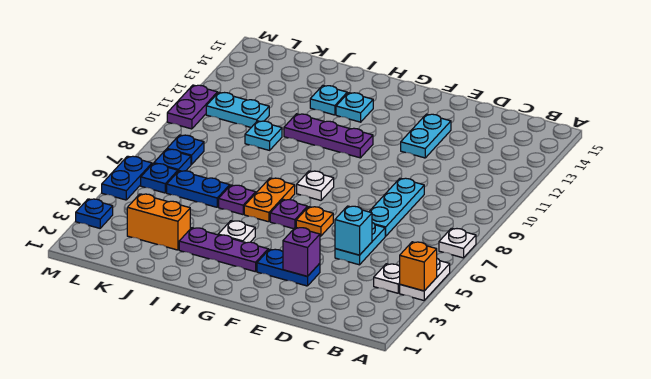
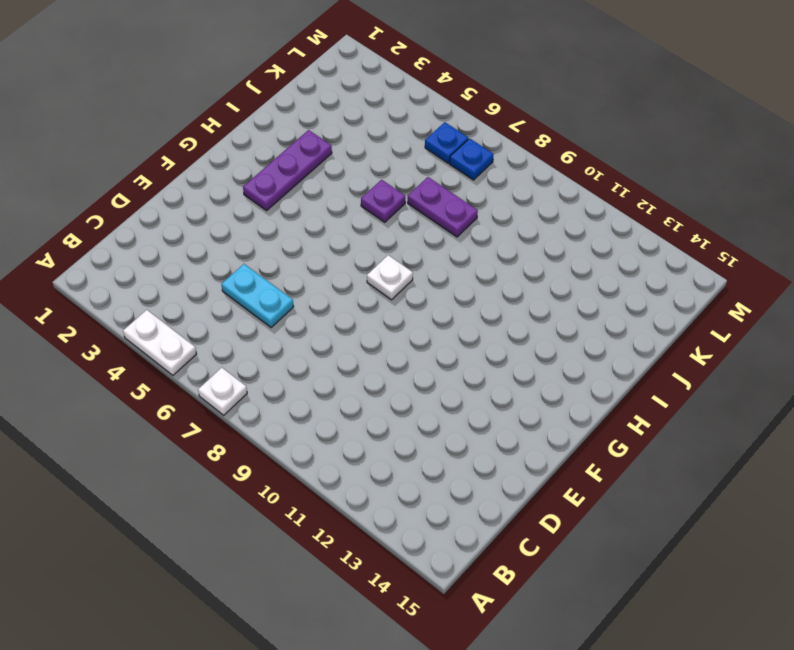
purple 1x2 plate [408,177,478,237] -> purple 1x2 plate moved to [167,85,217,129]
none -> white 1x1 plate [374,264,400,293]
none -> cyan 1x3 plate [369,178,424,236]
none -> blue 1x2 plate [257,249,320,286]
none -> cyan 1x2 plate [401,114,451,158]

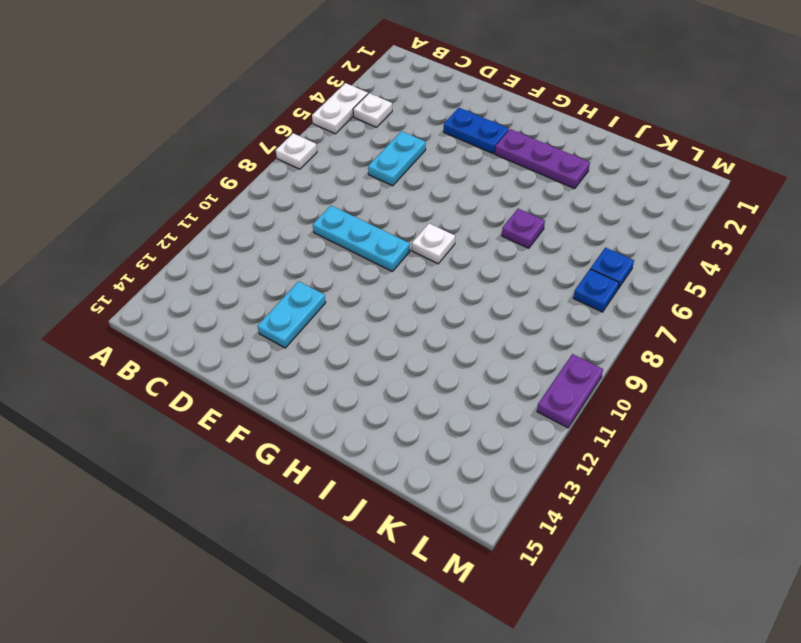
cyan 1x3 plate [313,206,410,272] -> cyan 1x3 plate turned to [369,178,424,236]
none -> orange 1x1 plate [296,207,333,236]
none -> purple 1x1 plate [270,199,307,229]
none -> purple 1x3 plate [284,114,373,158]
none -> white 1x1 plate [218,221,255,243]

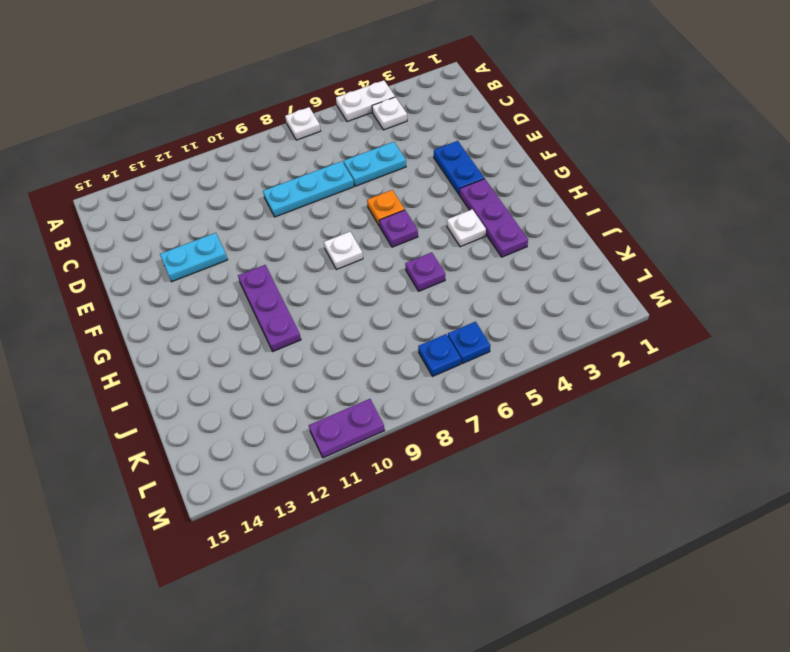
none -> orange 1x2 plate [244,178,295,222]
none -> cyan 1x1 plate [336,93,373,122]
none -> cyan 1x1 plate [310,85,347,115]
none -> orange 1x2 brick [127,194,190,250]

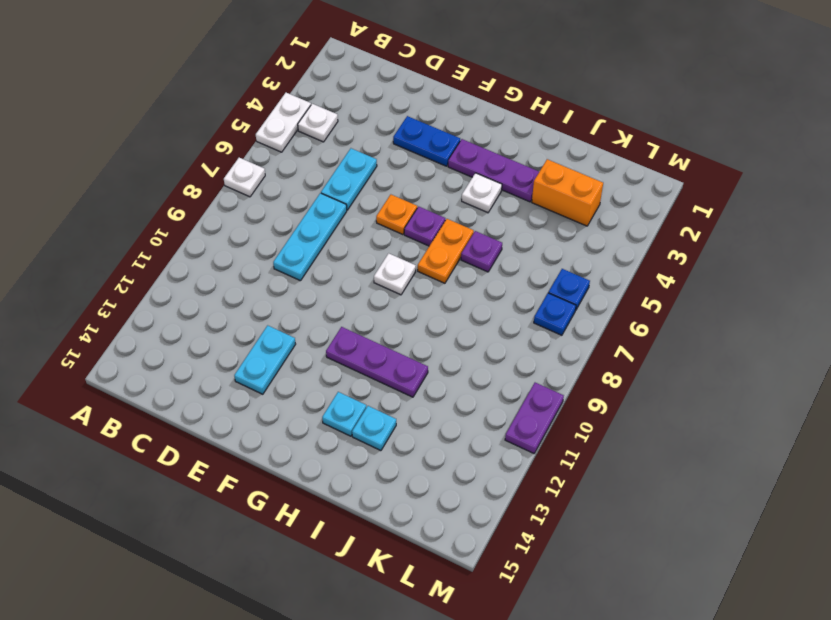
none -> blue 1x2 plate [167,171,230,207]
none -> cyan 1x1 plate [245,121,282,150]
none -> cyan 1x2 plate [206,92,269,127]
none -> blue 1x1 plate [167,135,204,165]

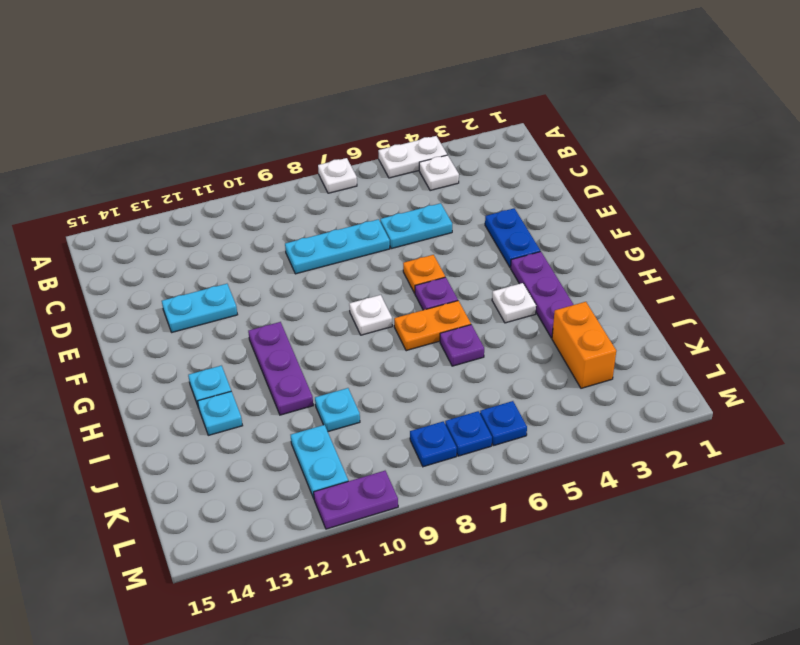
none -> blue 1x2 plate [167,171,230,207]
none -> blue 1x1 plate [76,199,113,228]
none -> blue 1x2 plate [102,156,152,200]
none -> orange 1x1 brick [400,242,437,291]

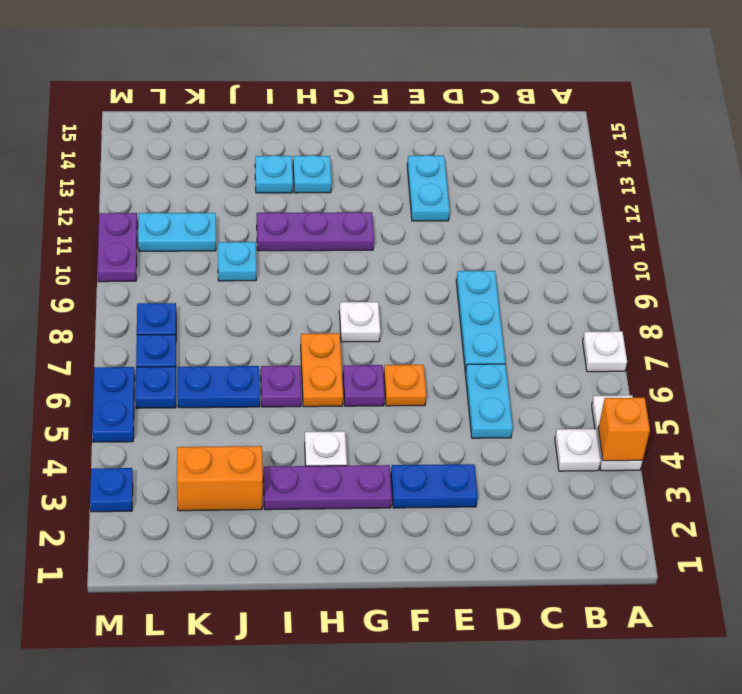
none -> cyan 1x1 brick [335,206,372,255]
none -> purple 1x1 brick [283,227,320,276]

